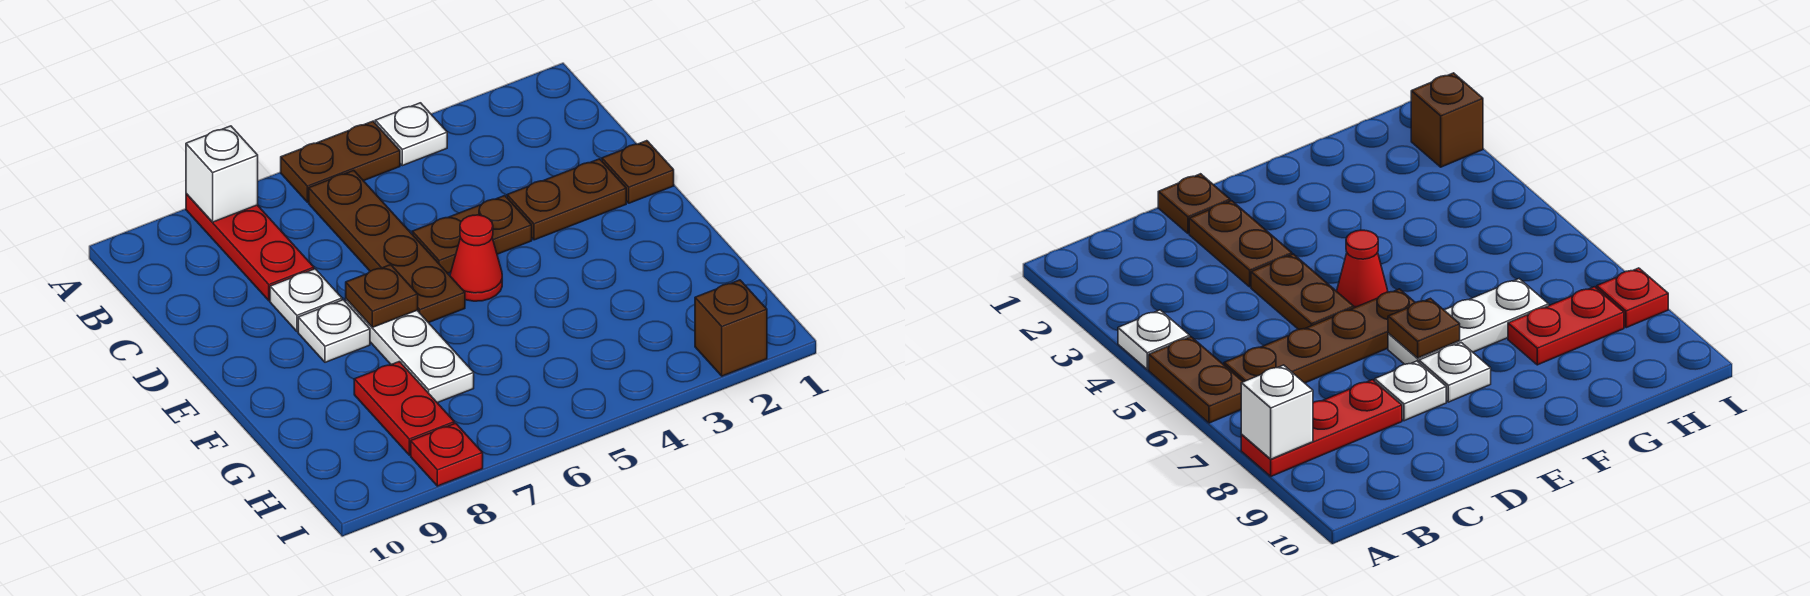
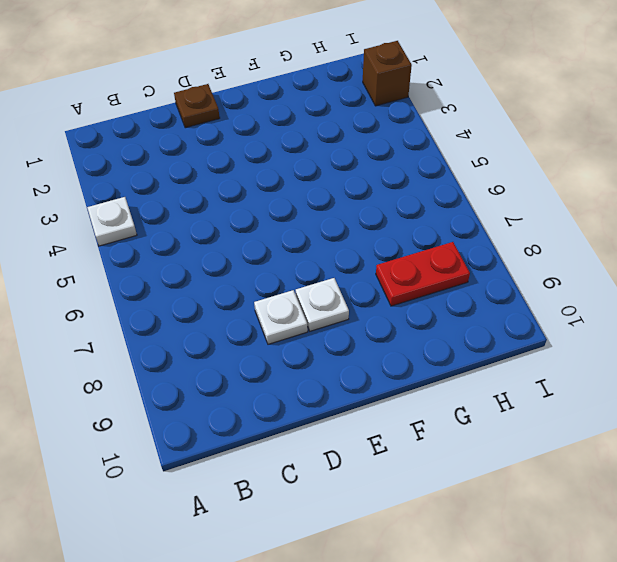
none -> brown 1x2 plate [281,121,400,202]
none -> red 1x3 plate [186,194,314,301]
none -> brown 1x4 plate [309,170,465,323]

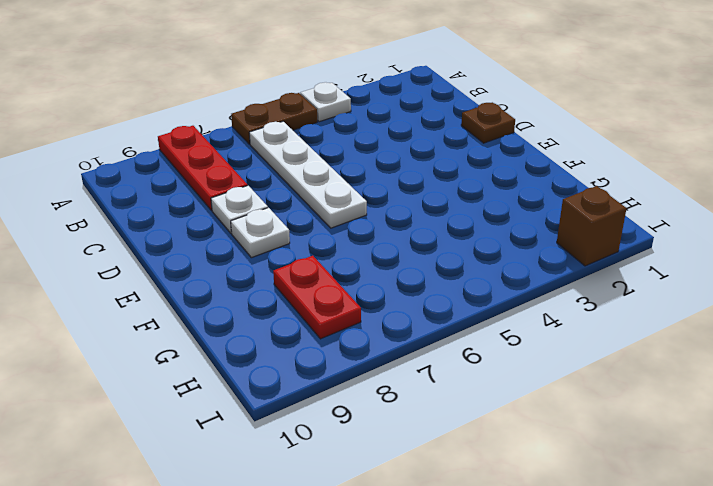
white 1x4 plate [249,121,367,228] -> brown 1x4 plate [309,170,465,323]
none -> brown 1x2 plate [507,159,626,240]
none -> brown 1x2 plate [412,196,532,273]
none -> red 1x1 cone [450,215,502,301]

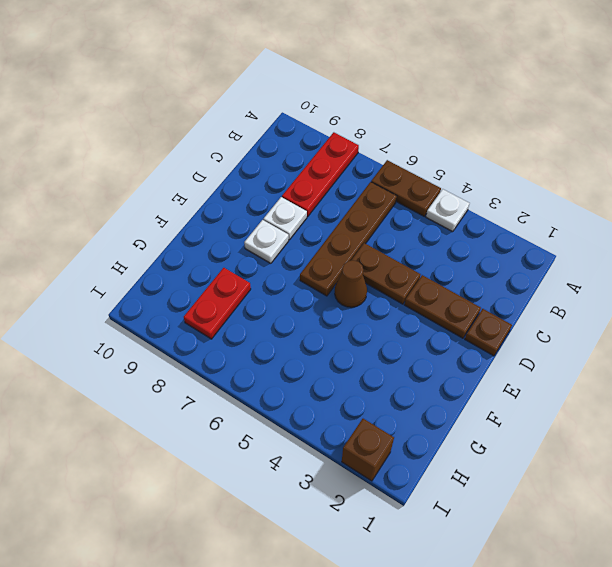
brown 1x1 cone [335,260,367,307] -> red 1x1 cone [450,215,502,301]
none -> white 1x3 plate [346,299,474,403]
none -> red 1x1 plate [411,423,483,486]
none -> white 1x1 brick [186,126,258,222]

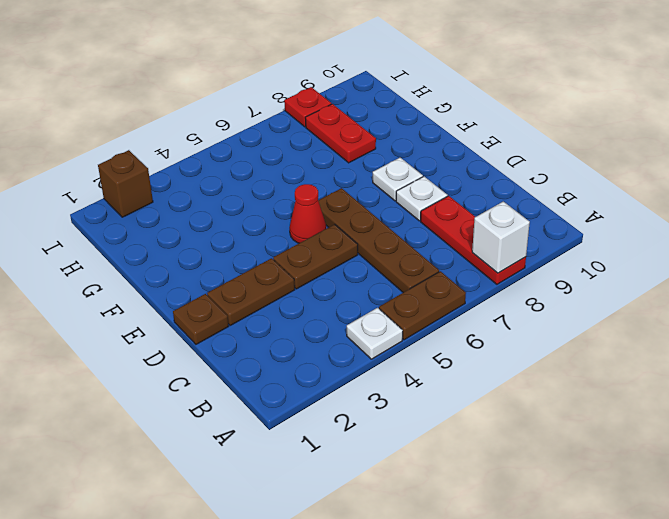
none -> white 1x3 plate [346,299,474,403]
none -> brown 1x1 plate [346,265,418,327]

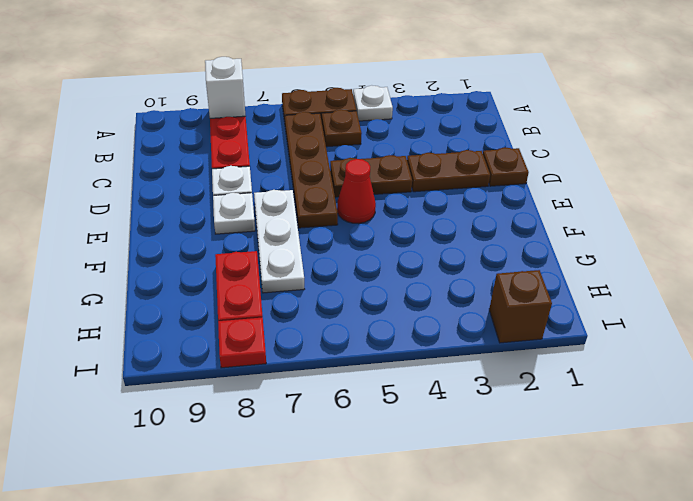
brown 1x1 plate [322,110,362,147] -> brown 1x1 plate moved to [346,265,418,327]

